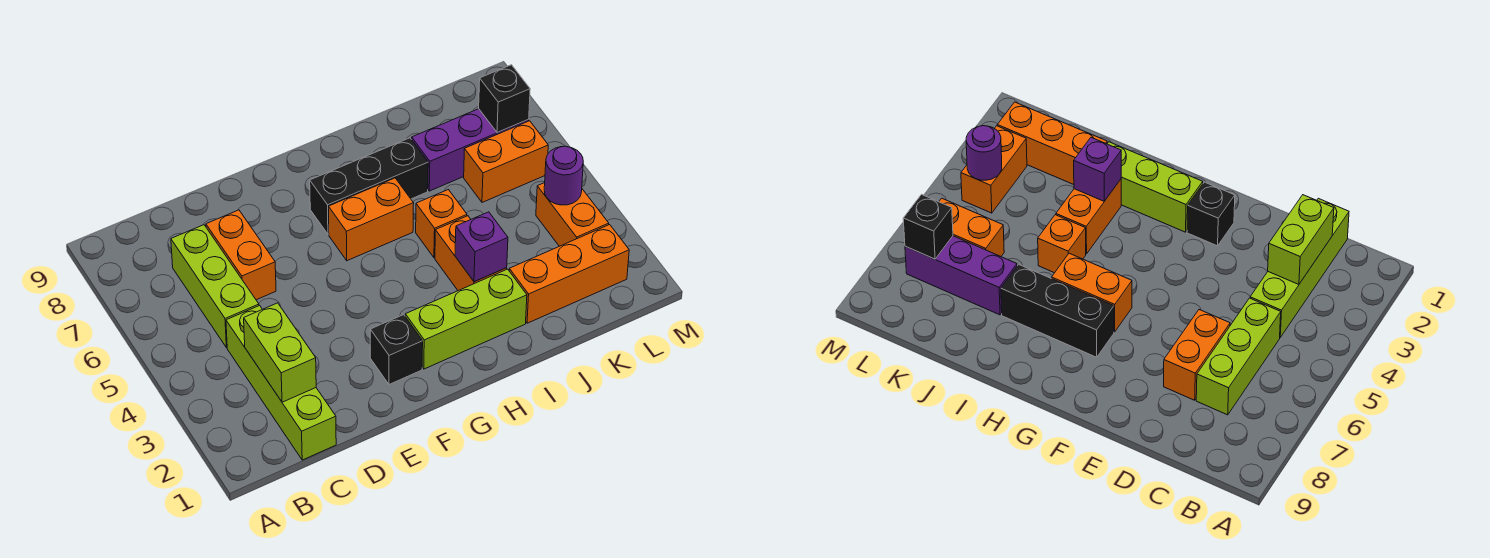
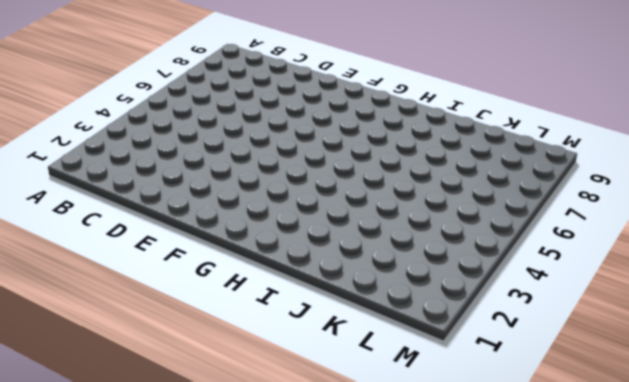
none -> lime 1x4 brick [226,306,336,460]
none -> lime 1x3 brick [171,225,259,348]
none -> orange 1x2 brick [206,210,276,300]

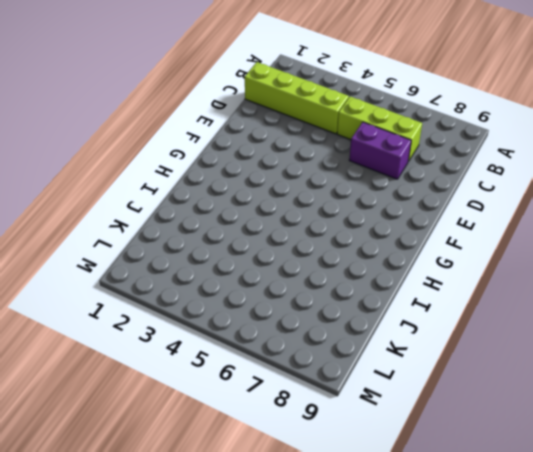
purple 1x2 brick [349,122,411,179] -> orange 1x2 brick [206,210,276,300]
none -> black 1x1 brick [370,315,423,384]
none -> lime 1x3 brick [405,269,527,369]
none -> orange 1x2 brick [328,178,414,261]

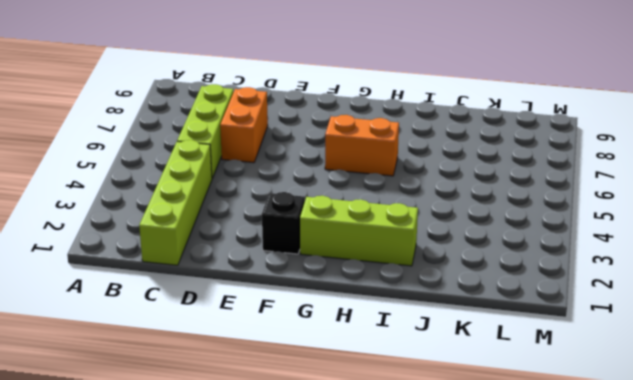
none -> black 1x3 brick [310,138,428,234]
none -> orange 1x2 brick [435,216,507,291]
none -> orange 1x1 brick [416,190,467,258]

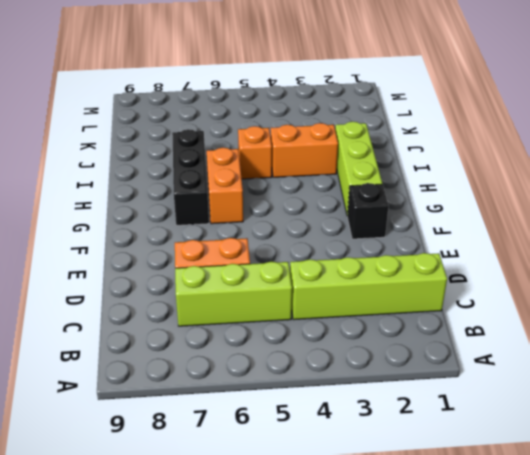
none -> orange 1x3 brick [509,225,629,323]
none -> purple 1x3 brick [412,109,529,191]
none -> orange 1x2 brick [464,121,548,202]

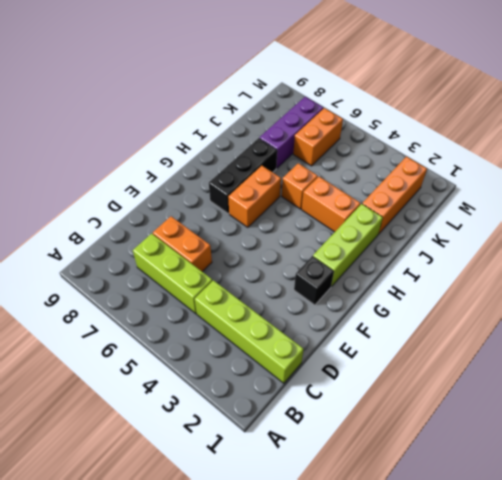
none -> orange 1x2 brick [536,183,609,246]
none -> lime 1x2 brick [244,303,316,402]
none -> purple 1x1 brick [455,212,508,282]

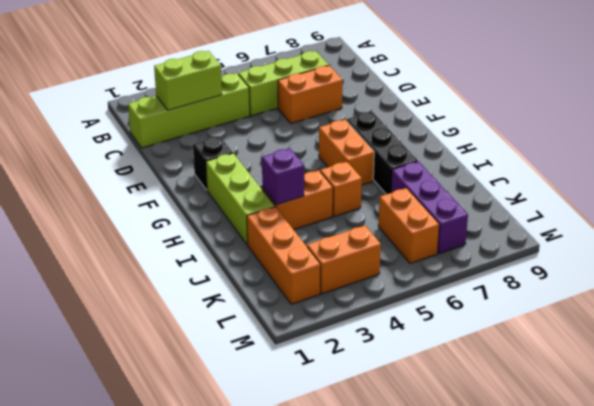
none -> purple 1x1 round brick [544,146,583,205]
none -> black 1x1 brick [479,65,530,133]

